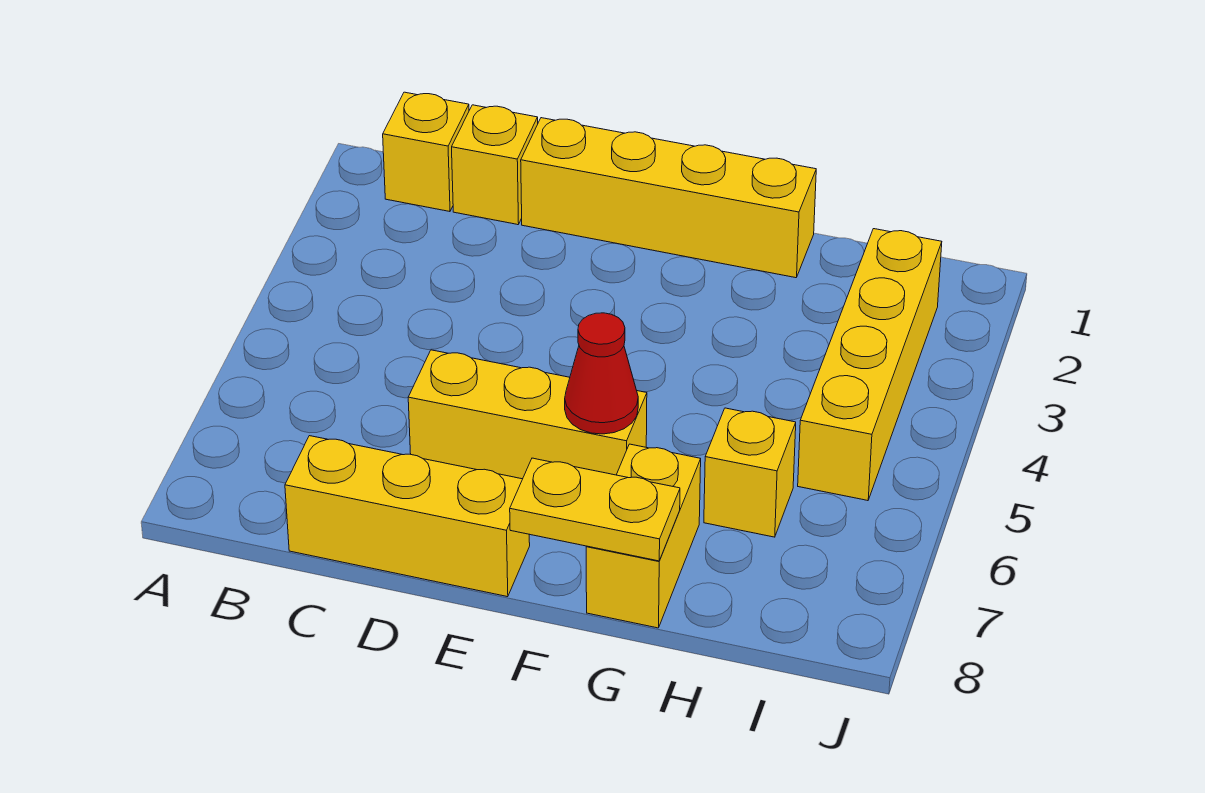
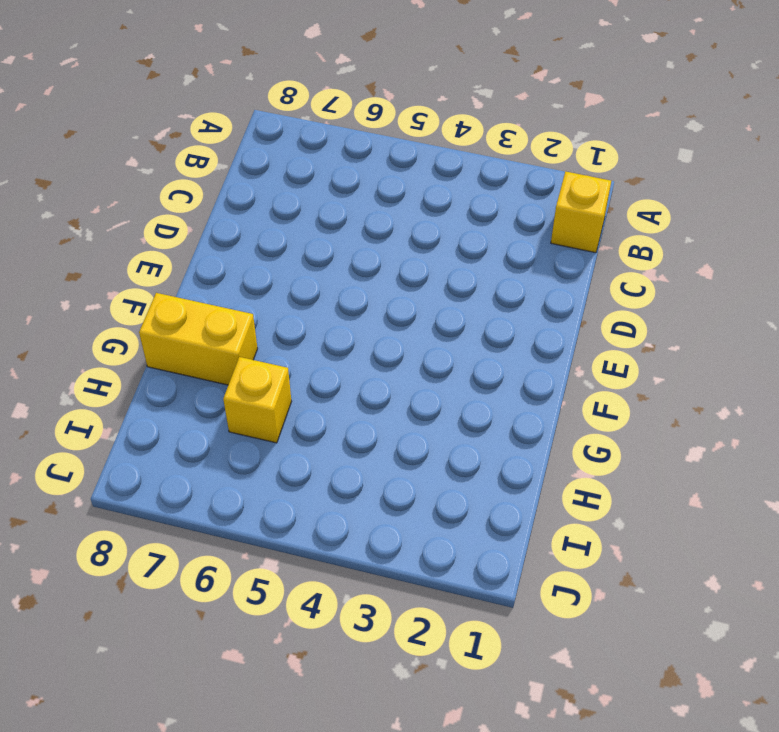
none -> yellow 1x1 brick [452,105,538,225]
none -> yellow 1x3 brick [285,436,530,597]

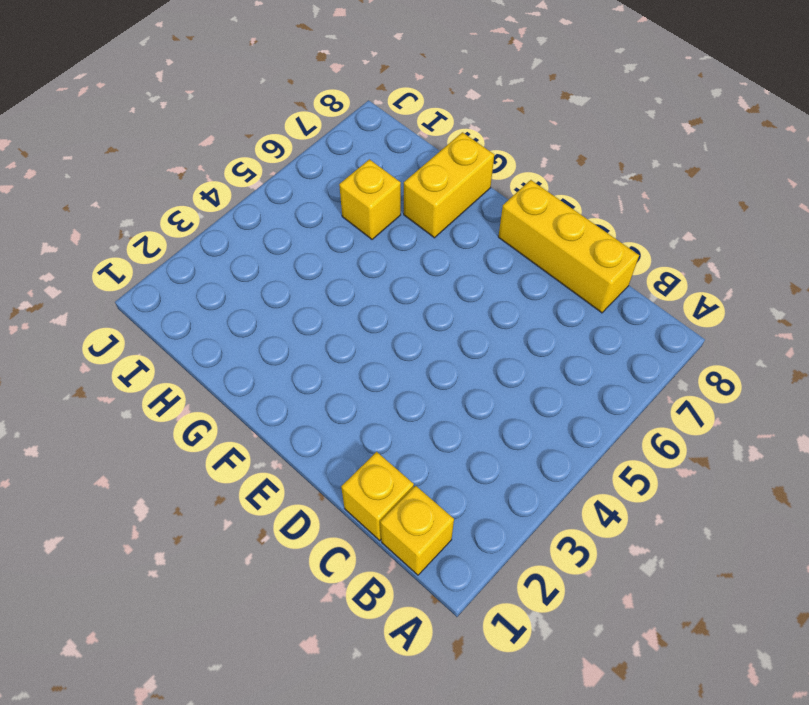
none -> yellow 1x4 brick [521,118,816,278]
none -> yellow 1x3 brick [408,350,647,479]

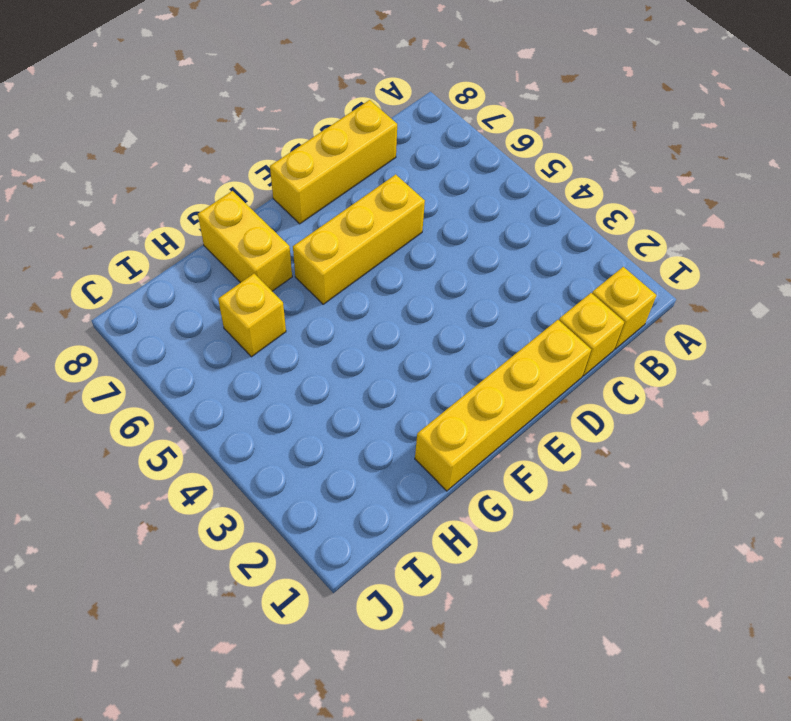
none -> yellow 1x4 brick [798,229,942,501]
none -> red 1x1 cone [565,313,638,434]

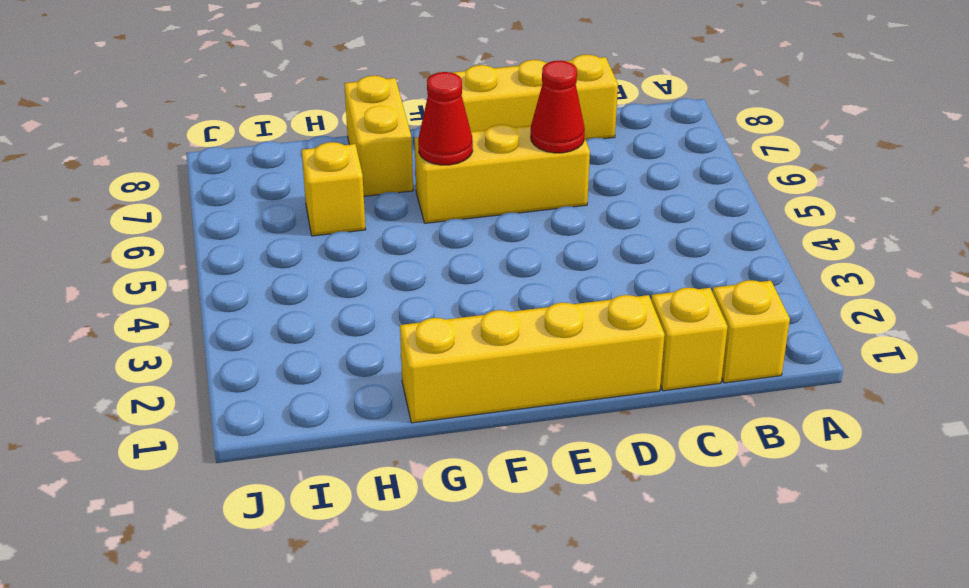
red 1x1 cone [531,61,585,153] -> none
none -> yellow 1x4 brick [798,229,942,501]
none -> yellow 1x2 plate [510,458,680,561]

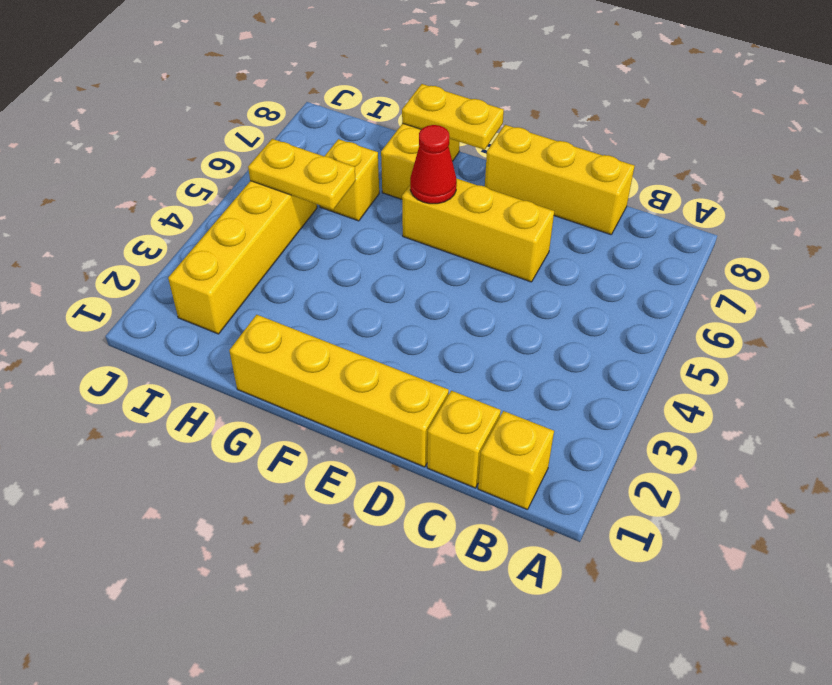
yellow 1x2 plate [248,139,356,210] -> none

